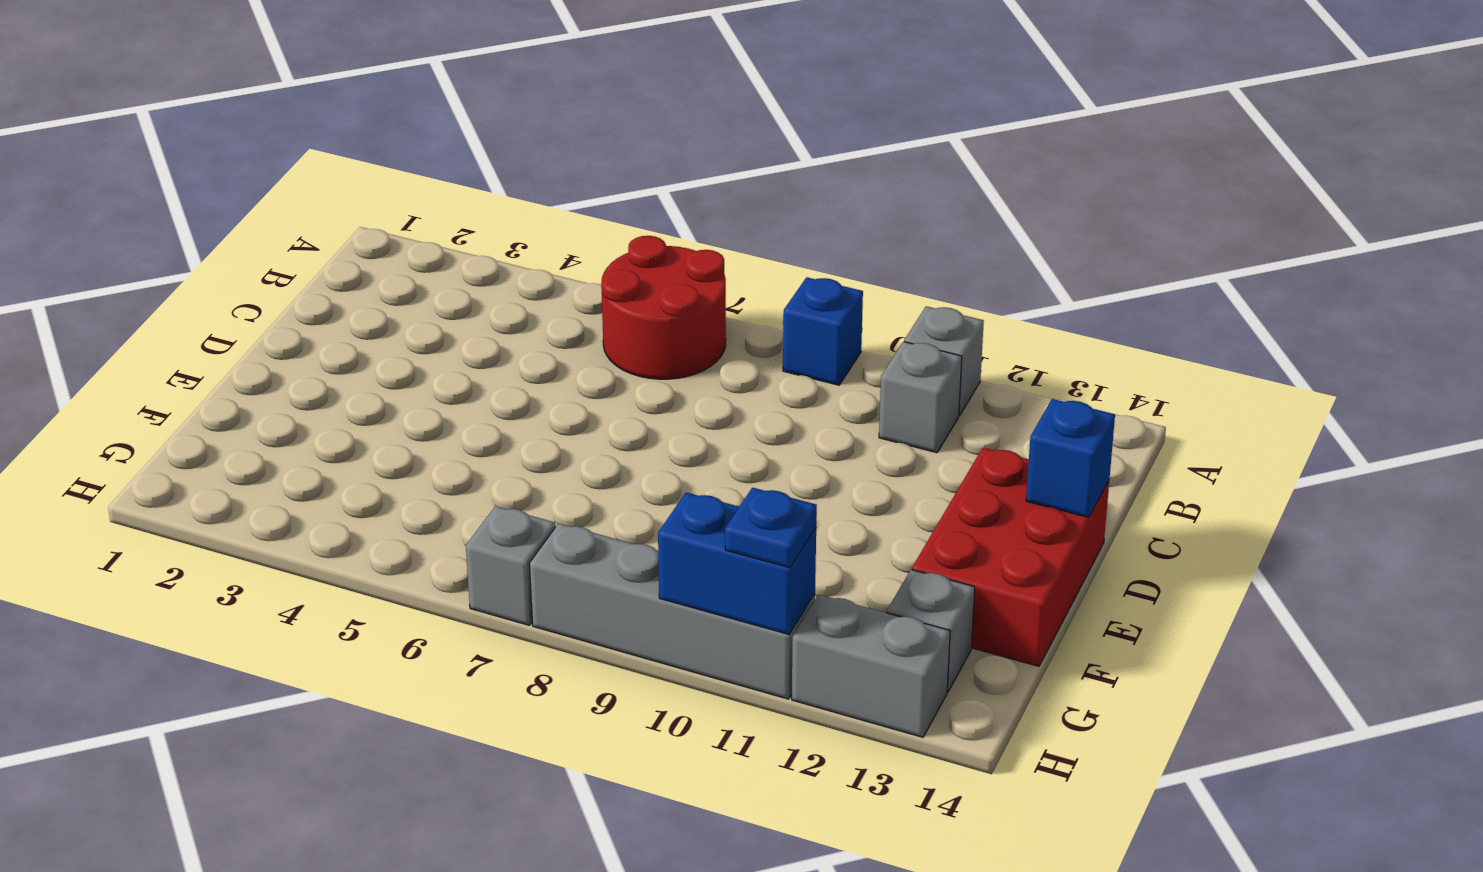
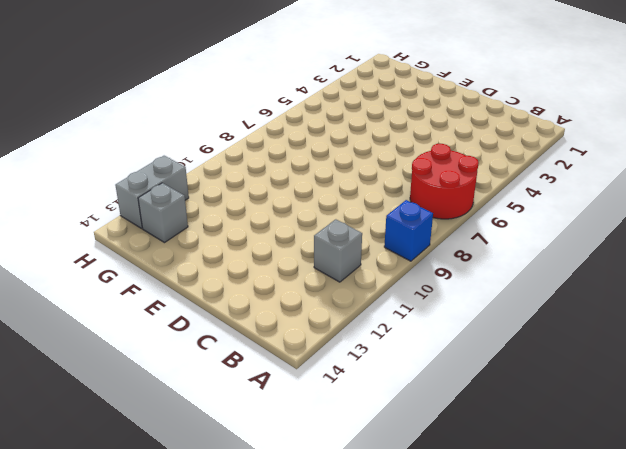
none -> grey 1x1 brick [904,306,984,416]
none -> red 2x3 brick [912,448,1109,666]
none -> grey 1x1 brick [466,506,555,625]

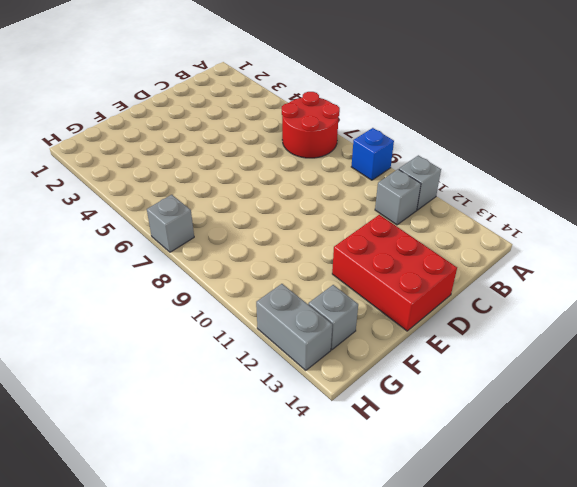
red 2x3 brick [332,215,457,331] -> red 2x3 brick turned to [912,448,1109,666]
none -> grey 1x4 brick [529,523,815,699]
none -> blue 1x1 brick [1026,399,1115,518]
none -> blue 1x2 brick [658,492,816,634]

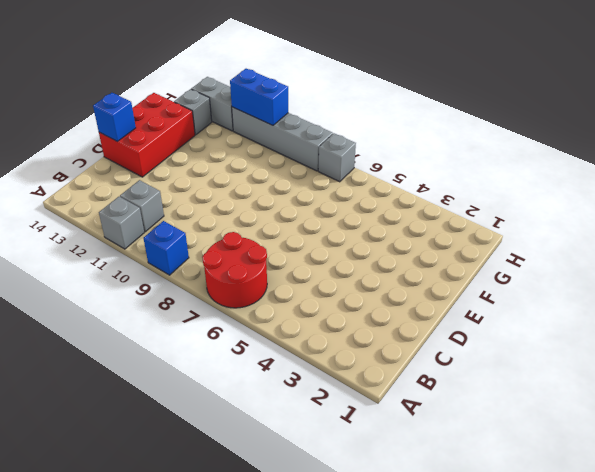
none -> blue 1x1 plate [725,488,817,568]

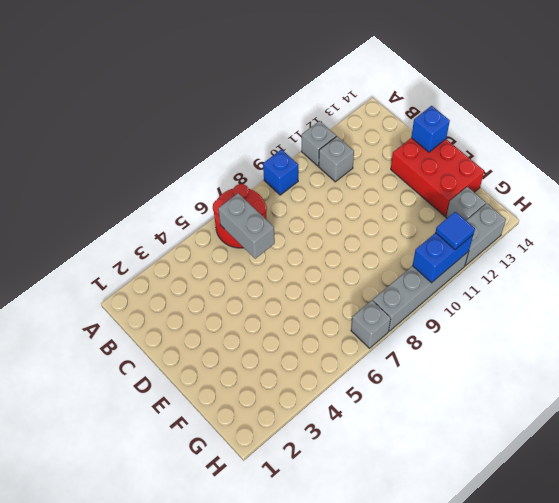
grey 1x2 brick [218,193,275,259] -> none
blue 1x1 tile [435,212,475,249] -> blue 1x1 plate [725,488,817,568]

